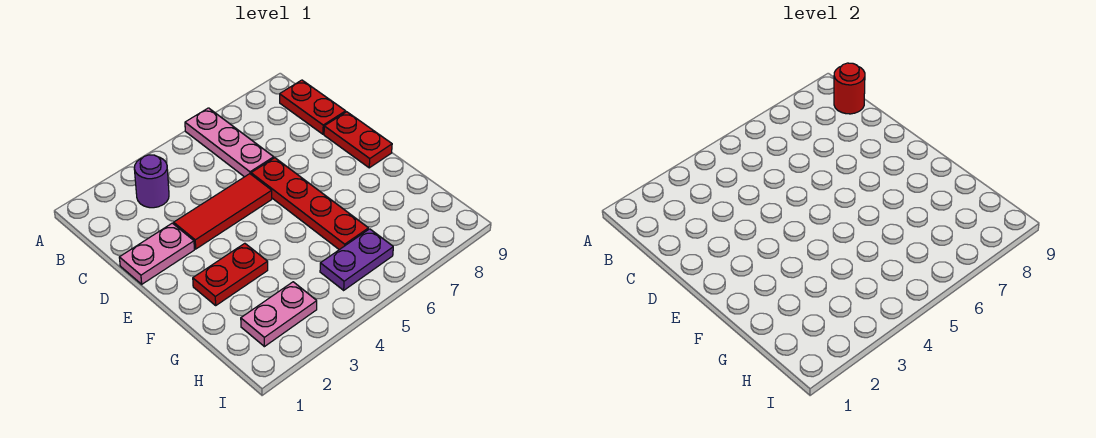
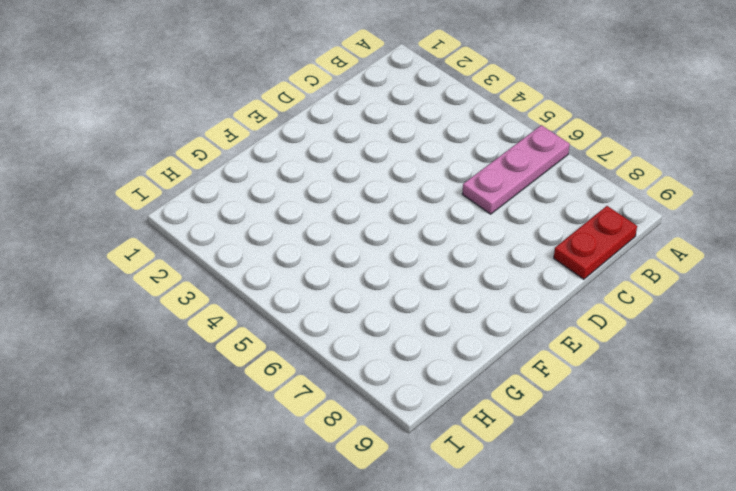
none -> purple 1x1 round brick [134,155,169,208]
none -> pink 1x2 plate [119,223,194,284]

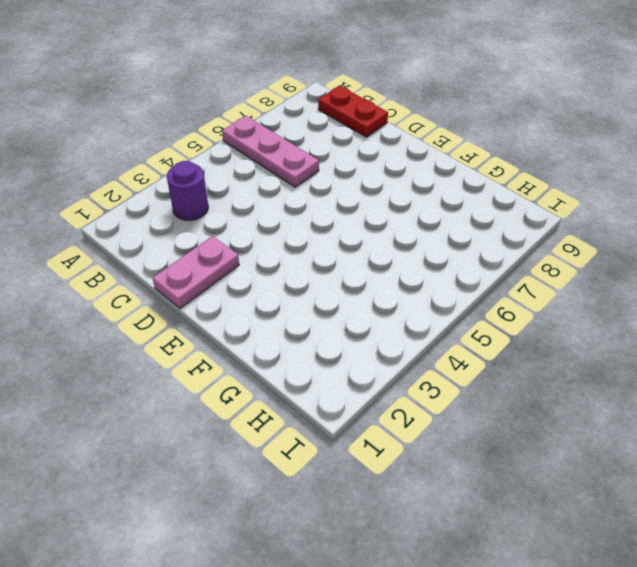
none -> red 1x3 tile [174,174,272,249]
none -> red 1x4 plate [251,158,368,250]

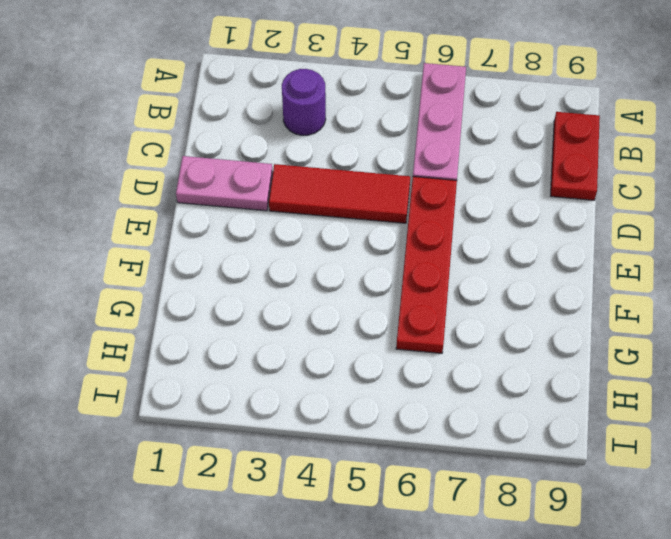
none -> red 1x2 plate [324,112,392,168]
none -> red 1x2 plate [193,243,268,305]

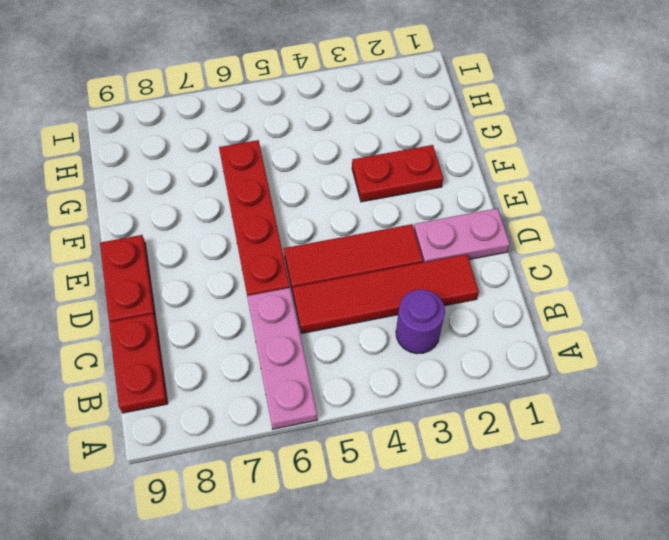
red 1x4 tile [292,254,479,333] -> none
none -> pink 1x2 plate [241,282,317,347]
none -> purple 1x2 plate [320,229,393,290]

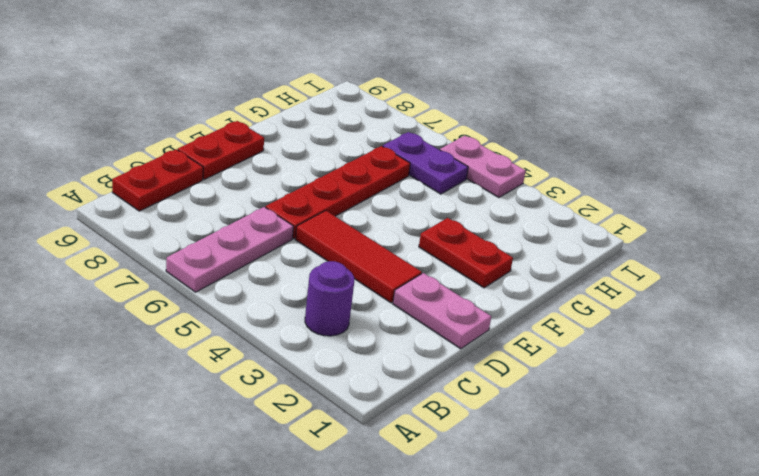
pink 1x2 plate [440,136,526,198] -> pink 1x2 plate moved to [241,282,317,347]
none -> red 1x1 round brick [834,63,865,114]

